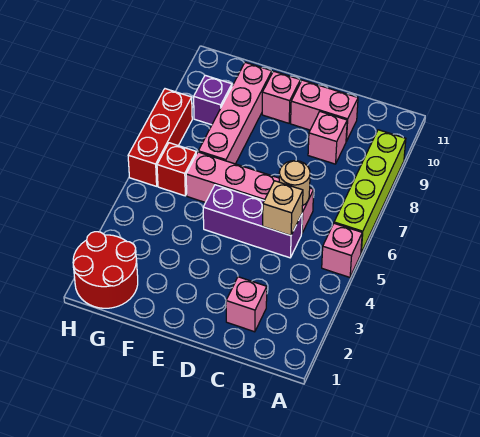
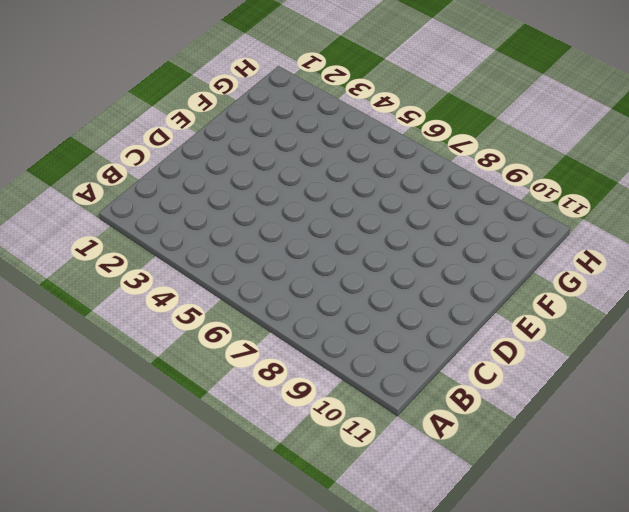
none -> pink 1x1 brick [322,223,362,277]
none -> lime 1x4 brick [334,130,406,253]
none -> pink 1x1 brick [226,277,267,332]

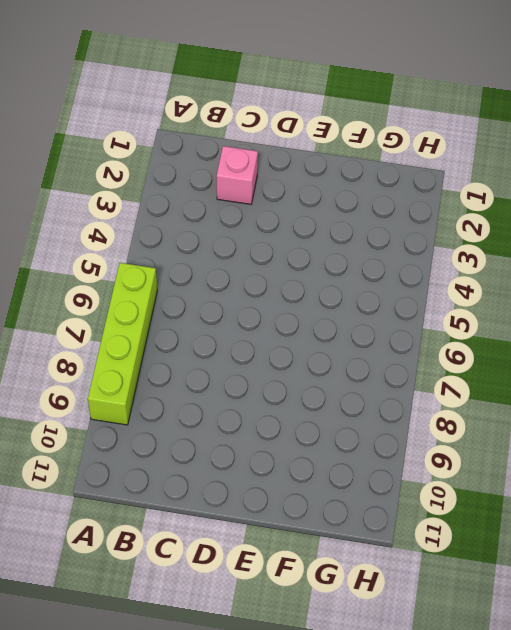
none -> pink 1x1 brick [322,223,362,277]
none -> purple 1x3 brick [203,185,302,258]
none -> pink 1x4 brick [186,152,314,233]

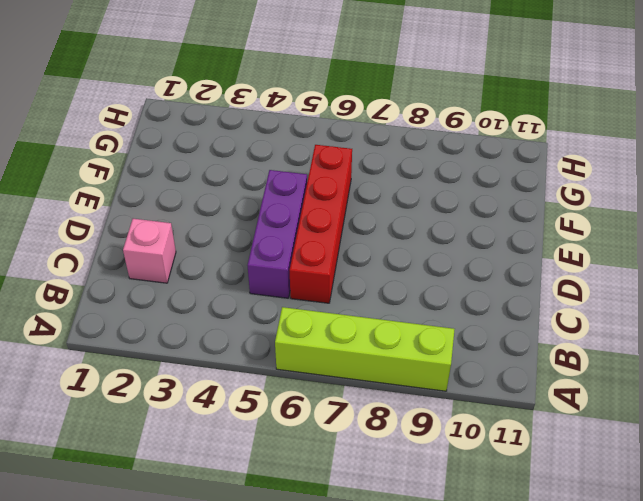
red 1x4 brick [290,145,352,303] -> pink 1x4 brick [186,152,314,233]
none -> pink 1x1 brick [322,223,362,277]
none -> pink 1x1 brick [308,112,347,164]
none -> pink 1x2 brick [291,80,358,141]

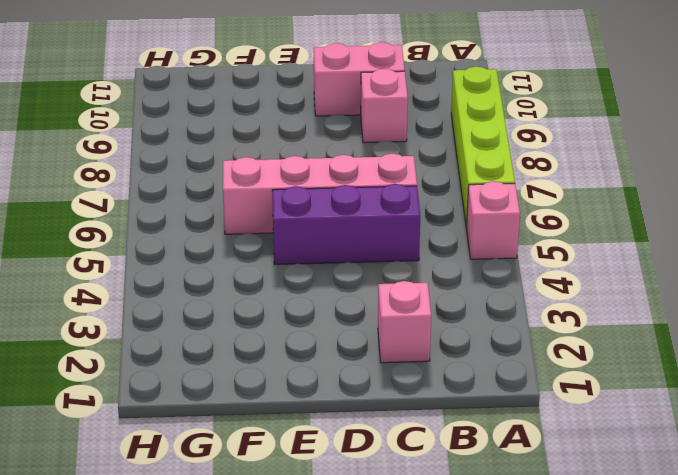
none -> pink 1x1 brick [262,71,300,123]
none -> pink 1x4 brick [198,62,272,164]
none -> red 2x2 round brick [73,232,138,308]

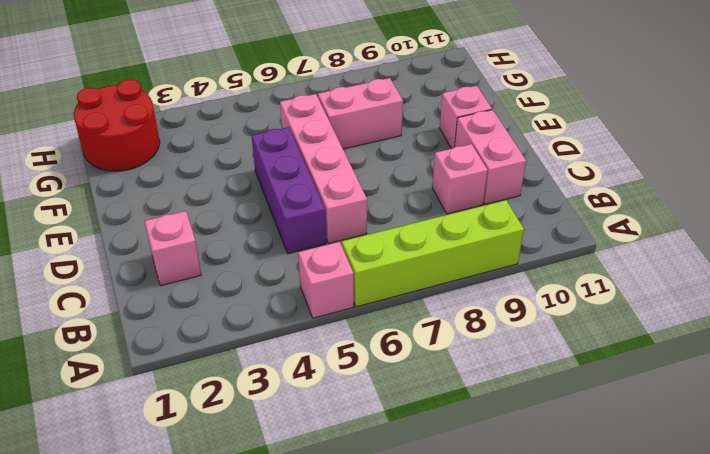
pink 1x2 brick [318,78,403,149] -> pink 1x4 brick [198,62,272,164]
none -> red 1x1 brick [157,143,196,196]
none -> purple 1x1 brick [194,75,232,125]
none -> red 1x3 brick [128,89,192,186]

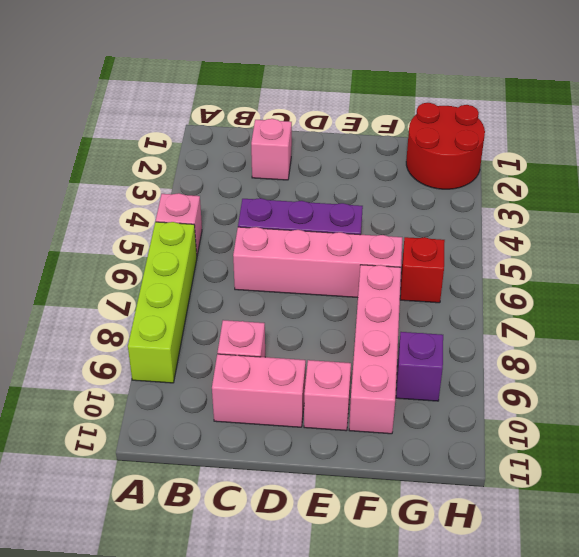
none -> red 1x3 brick [128,89,192,186]
none -> tan 1x1 brick [263,181,303,236]
none -> tan 1x1 round brick [279,161,310,206]

